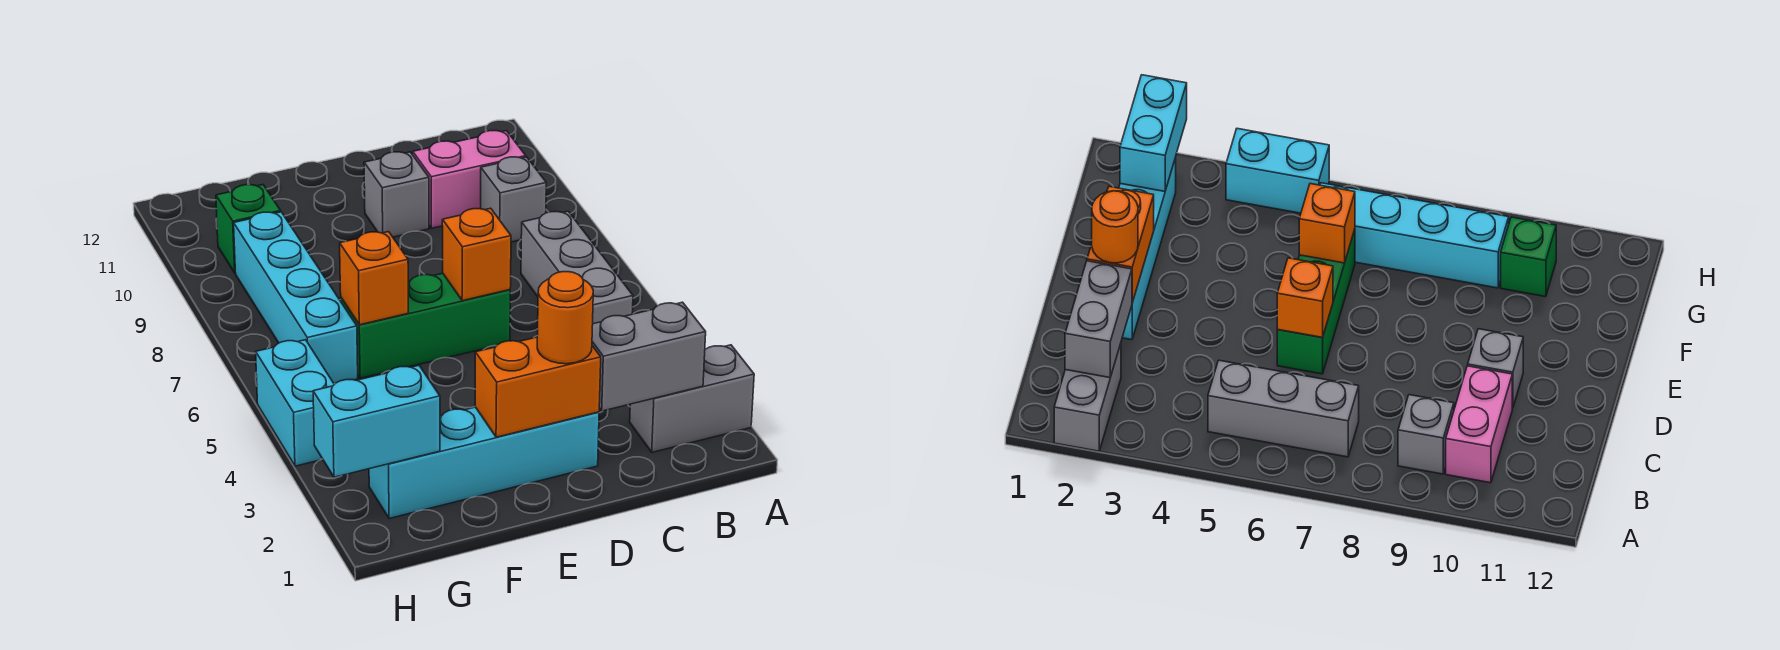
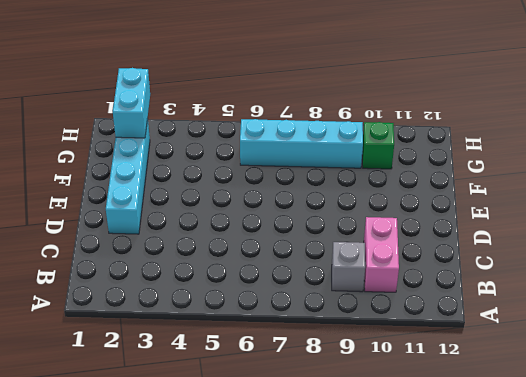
none -> grey 1x2 brick [630,345,754,452]
none -> grey 1x3 brick [521,211,633,324]
none -> green 1x3 brick [341,273,510,378]

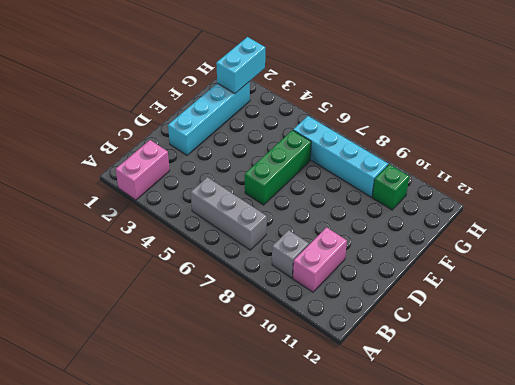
pink 1x2 brick [116,140,170,200] -> grey 1x2 brick [630,345,754,452]
none -> grey 1x1 brick [364,152,429,237]
none -> cyan 1x2 brick [256,340,334,466]
none -> grey 1x2 brick [592,302,706,411]

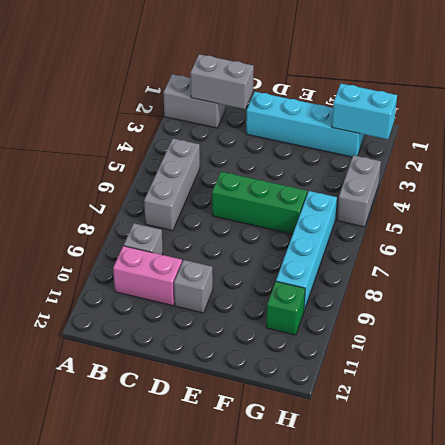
grey 1x2 brick [337,155,381,227] -> cyan 1x2 brick [256,340,334,466]
none -> orange 1x2 brick [475,337,601,437]
none -> orange 1x1 brick [442,208,511,301]
none -> orange 1x1 brick [340,232,408,325]

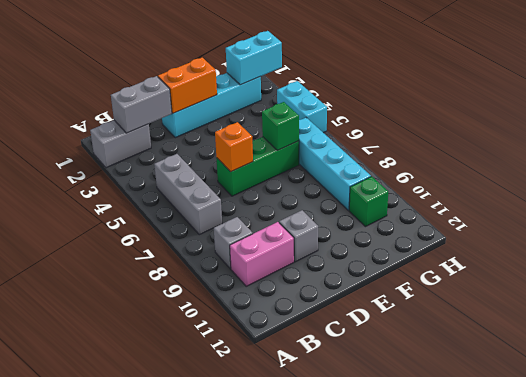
green 1x1 brick [262,102,299,150] -> orange 1x1 brick [340,232,408,325]
none -> orange 1x1 round brick [537,272,593,364]

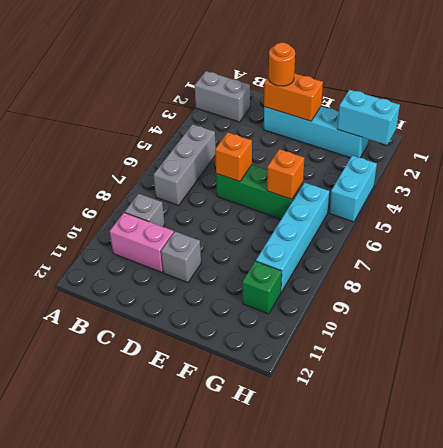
none -> grey 1x2 brick [592,302,706,411]

